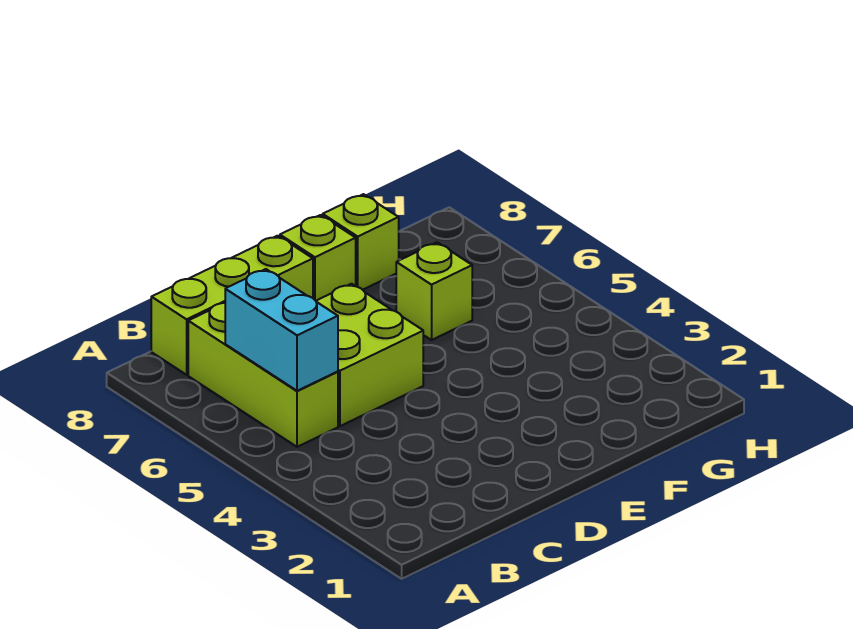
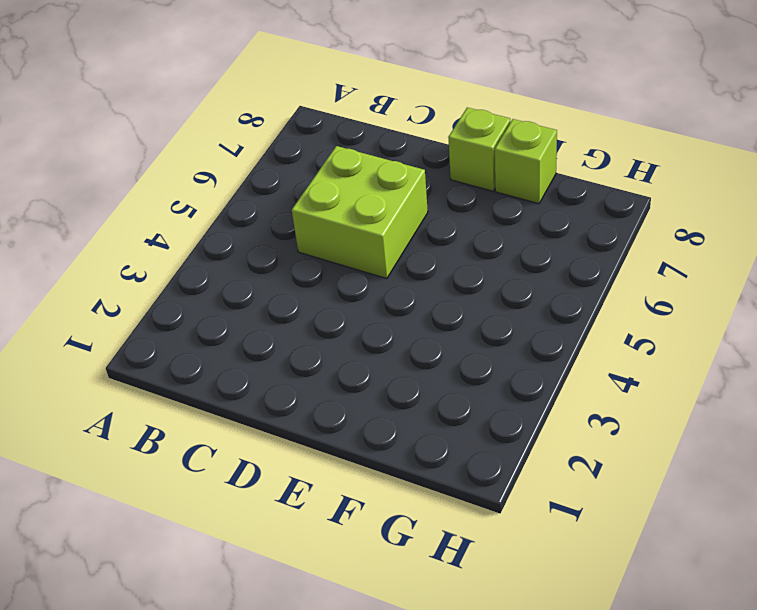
none -> lime 1x3 brick [188,303,338,447]
none -> lime 1x3 brick [151,236,313,375]

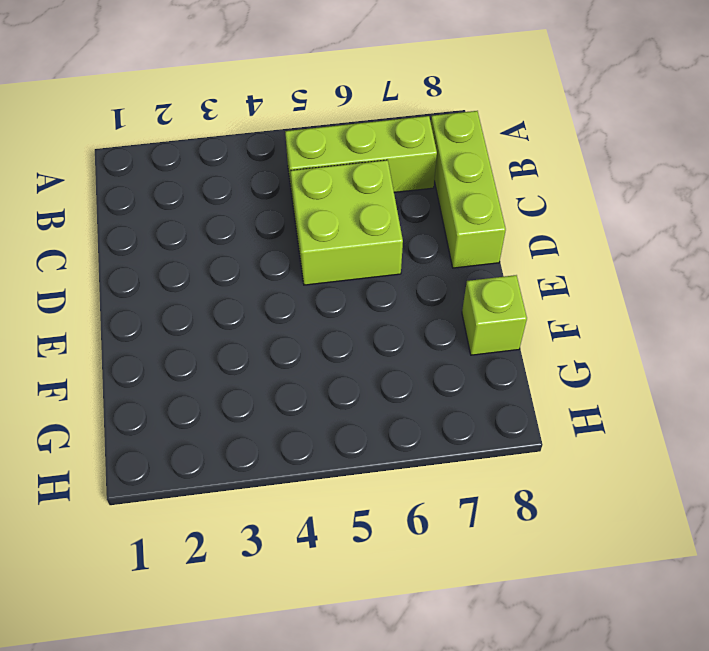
none -> lime 1x1 brick [280,215,356,301]
none -> lime 1x1 brick [396,242,472,340]

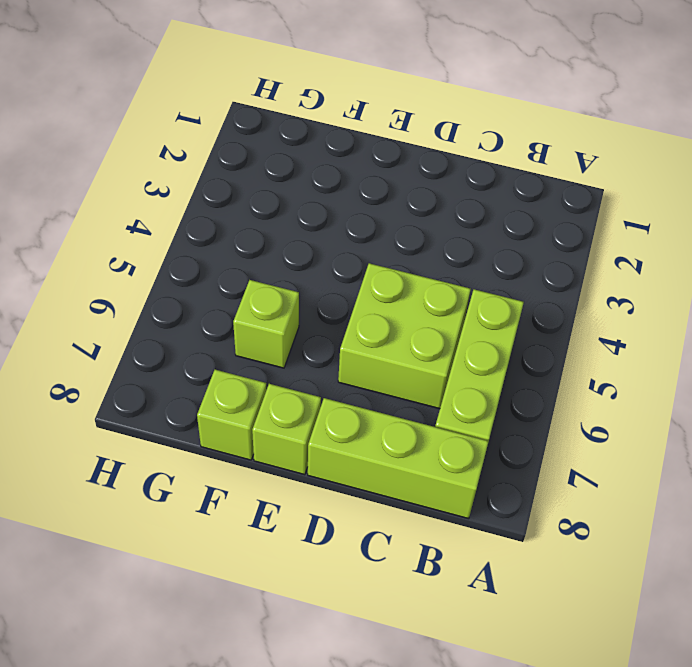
none -> cyan 1x2 brick [225,269,338,391]

